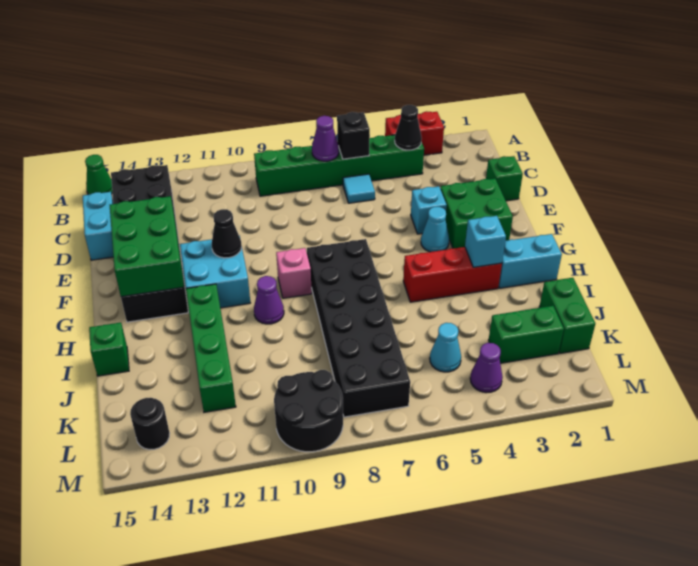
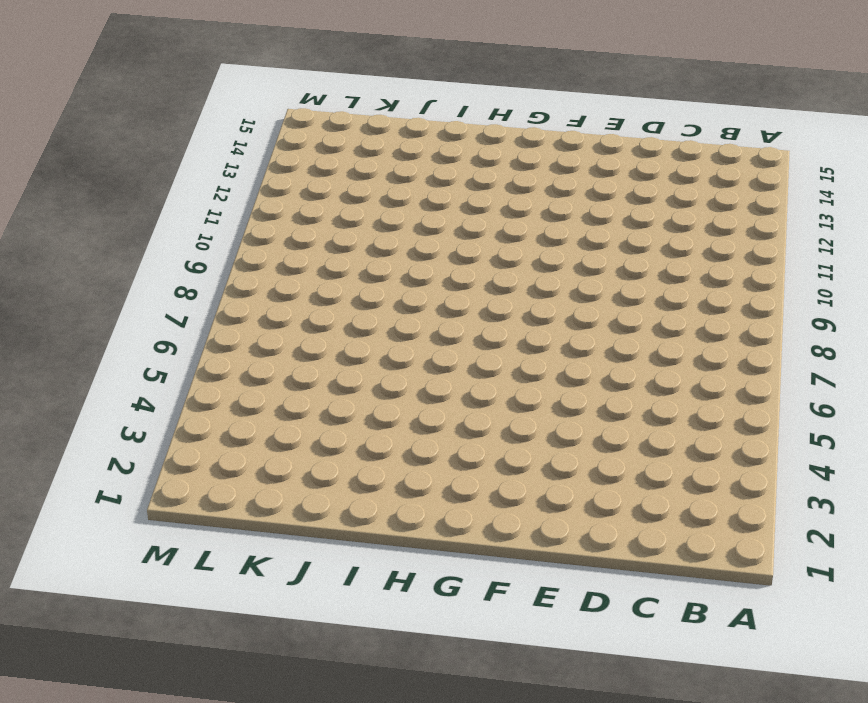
none -> red 1x2 brick [385,111,444,155]
none -> green 1x1 cone [85,155,112,195]
none -> green 1x6 brick [254,135,424,196]
none -> black 2x6 brick [111,165,188,322]

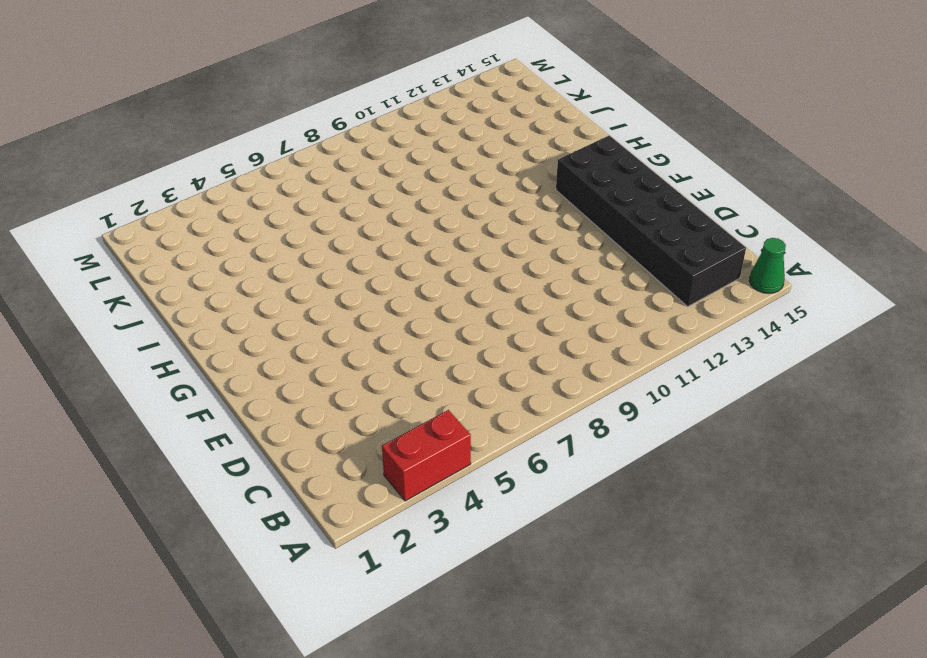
none -> green 1x6 brick [254,135,424,196]
none -> cyan 1x1 tile [343,174,375,203]
none -> cyan 1x2 brick [83,192,113,260]
none -> green 1x1 brick [486,156,523,201]

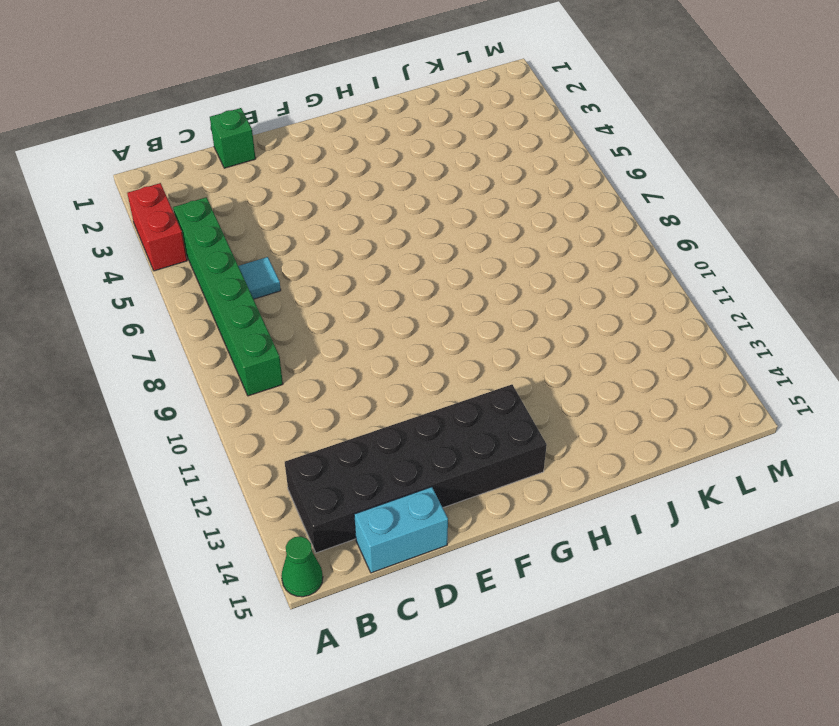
none -> green 2x2 brick [440,179,513,248]
none -> cyan 1x1 brick [411,186,447,234]
none -> cyan 1x1 cone [421,207,449,252]
none -> cyan 2x2 brick [180,236,250,308]

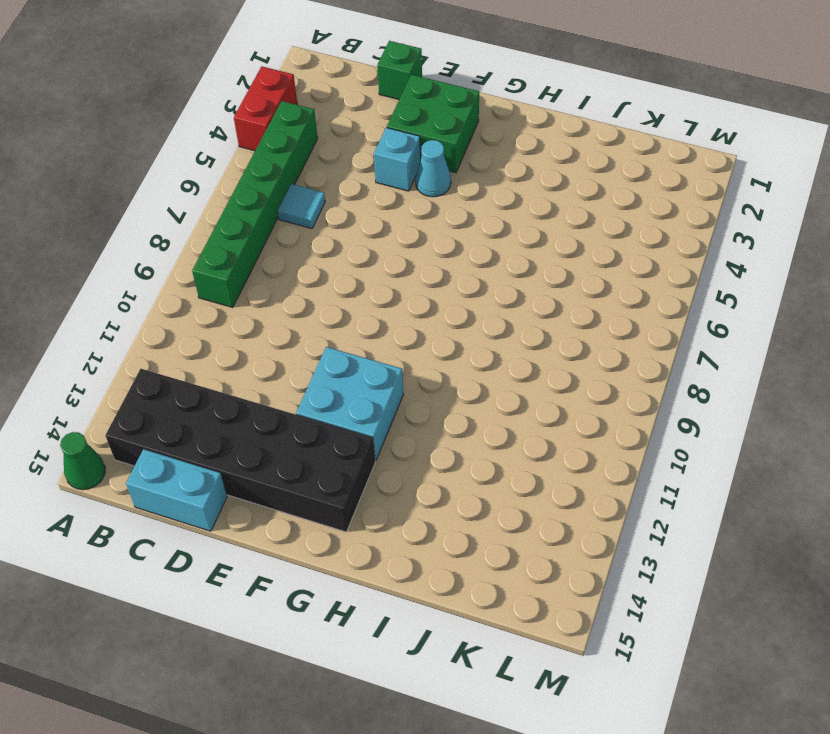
none -> black 2x6 brick [307,239,410,417]
none -> pink 1x1 brick [276,248,312,298]
none -> cyan 1x2 brick [499,234,562,288]
none -> red 1x3 brick [403,247,502,302]

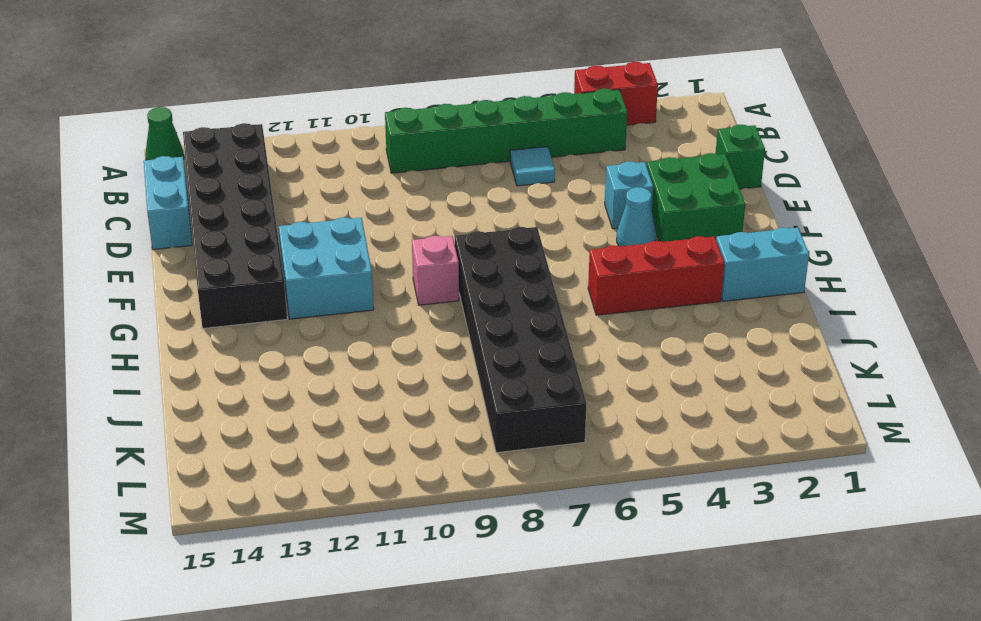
none -> purple 1x1 cone [254,276,284,324]
none -> green 1x4 brick [186,284,236,412]
none -> green 1x1 brick [89,323,129,376]
none -> green 1x2 brick [539,278,595,353]

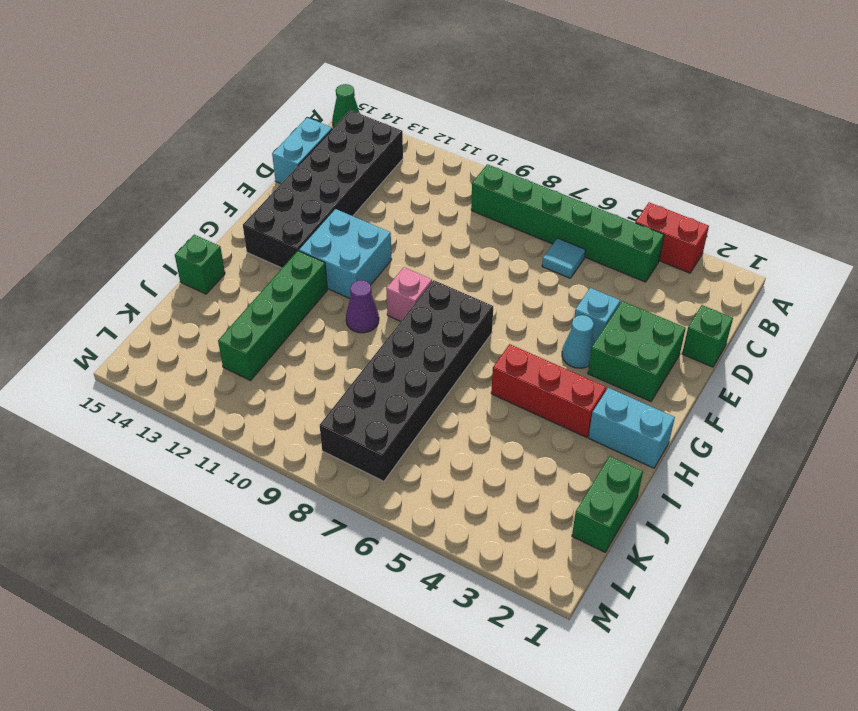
none -> green 1x2 brick [488,306,564,363]
none -> cyan 1x1 cone [430,323,461,372]
none -> purple 1x1 cone [470,343,503,393]
none -> black 2x2 round brick [274,370,343,452]

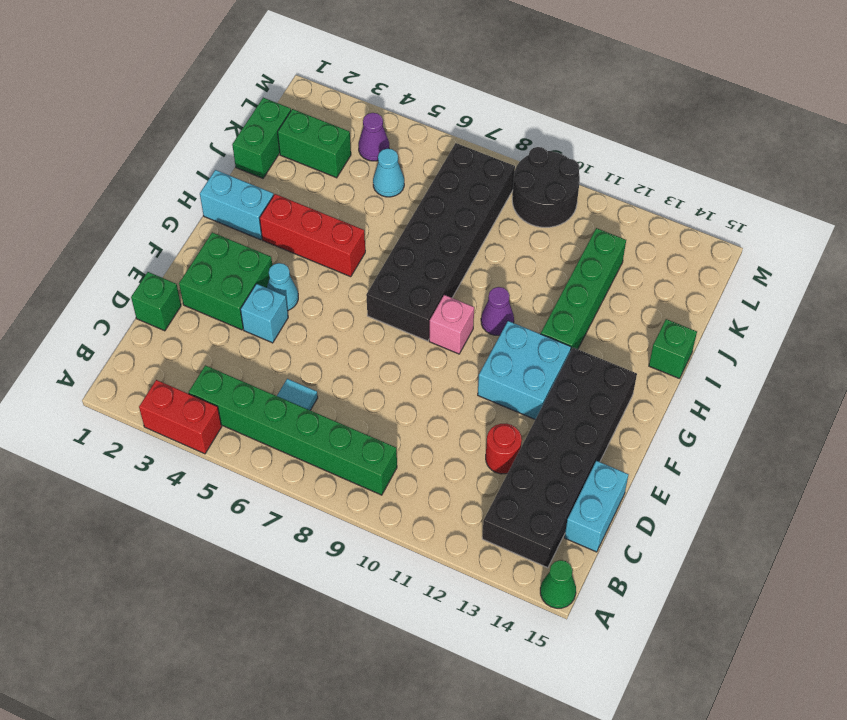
red 1x1 round brick [486,424,522,474] -> none
none -> black 1x1 round brick [130,398,170,450]
none -> black 1x1 cone [395,105,422,150]
none -> black 1x1 brick [337,112,370,159]
none -> purple 1x1 cone [312,116,339,161]

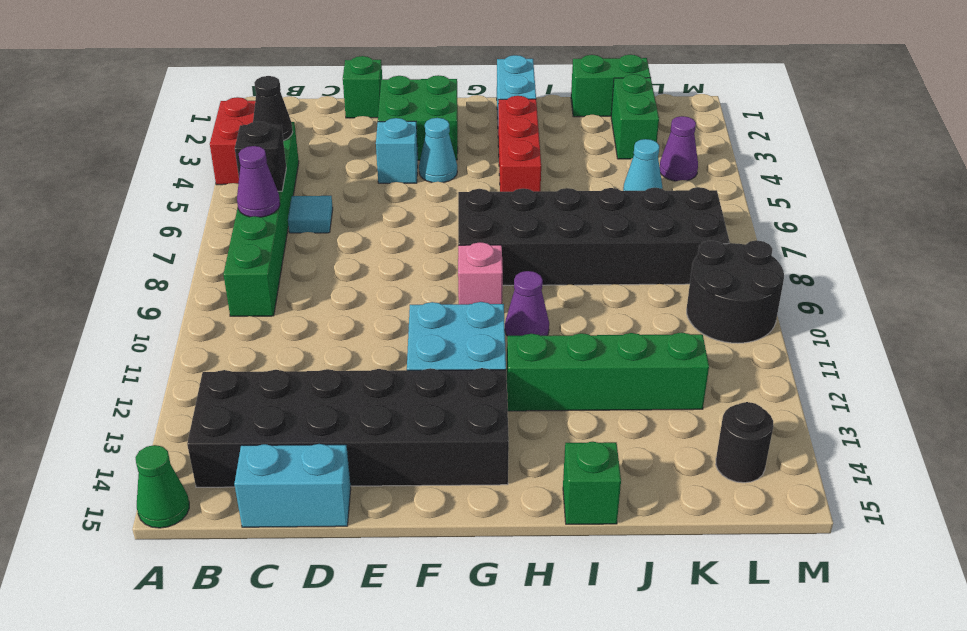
none -> green 2x3 brick [110,196,184,297]
none -> black 1x1 cone [212,209,242,258]
none -> cyan 1x1 brick [465,216,506,267]

